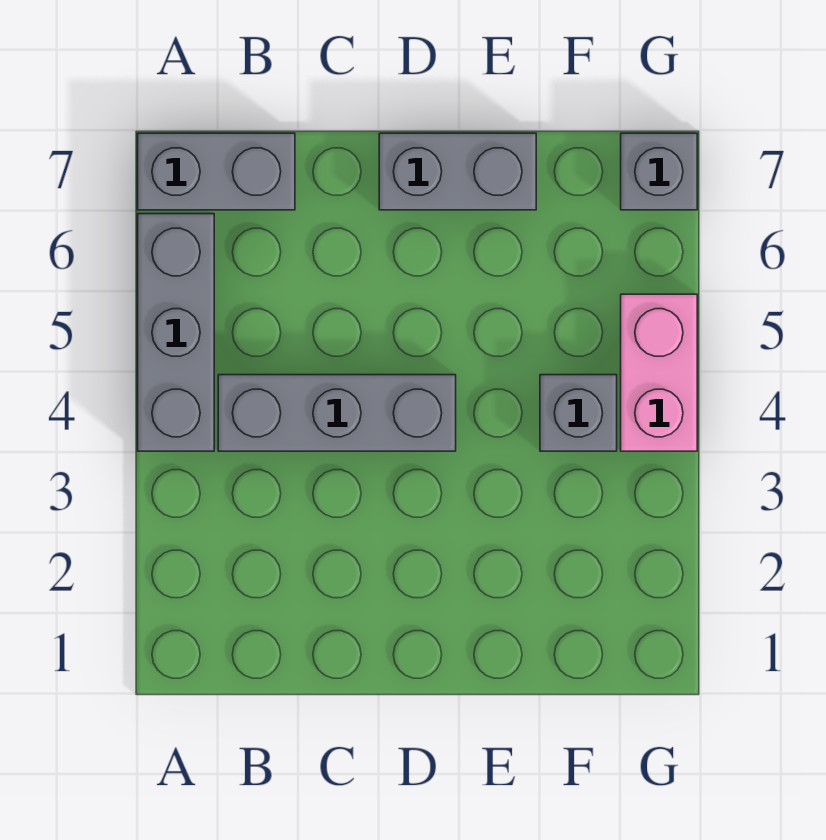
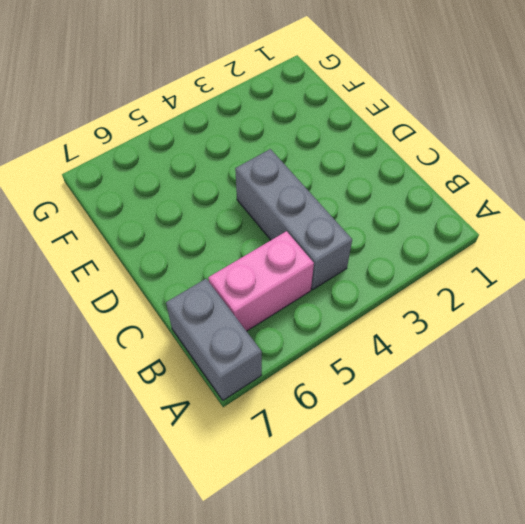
pink 1x2 brick [208,231,314,331] -> pink 1x2 brick moved to [621,294,697,451]
none -> grey 1x3 brick [138,214,214,451]
none -> grey 1x2 brick [379,133,536,210]

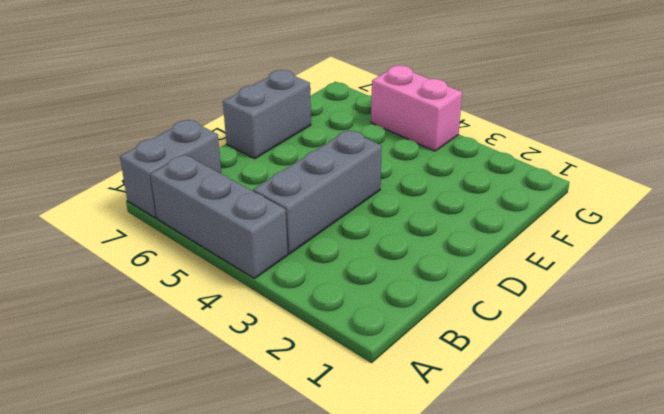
none -> grey 1x1 brick [540,375,617,451]
none -> grey 1x1 brick [621,133,697,210]

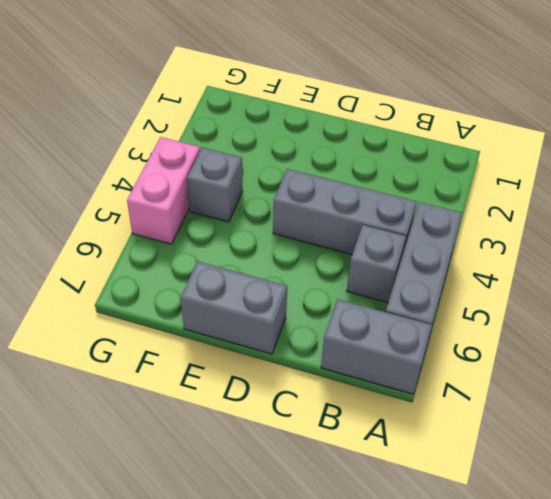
grey 1x1 brick [347,225,406,303] -> grey 1x1 brick moved to [621,133,697,210]

